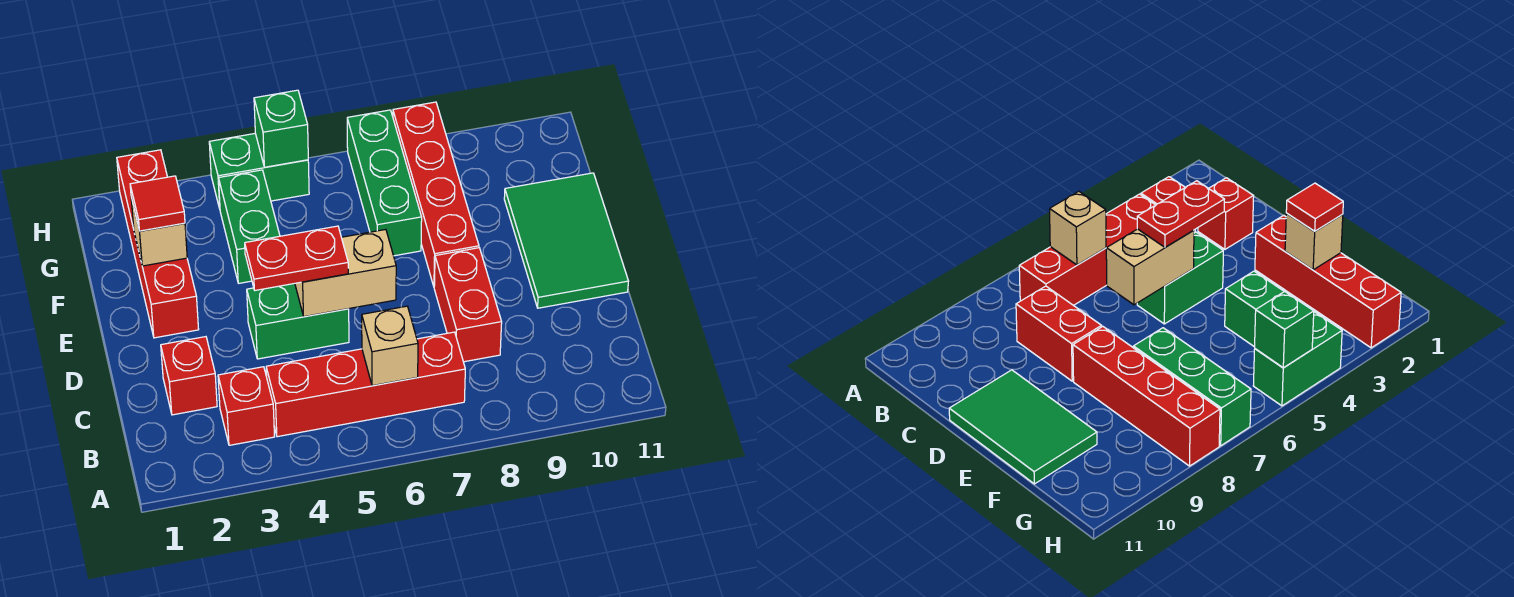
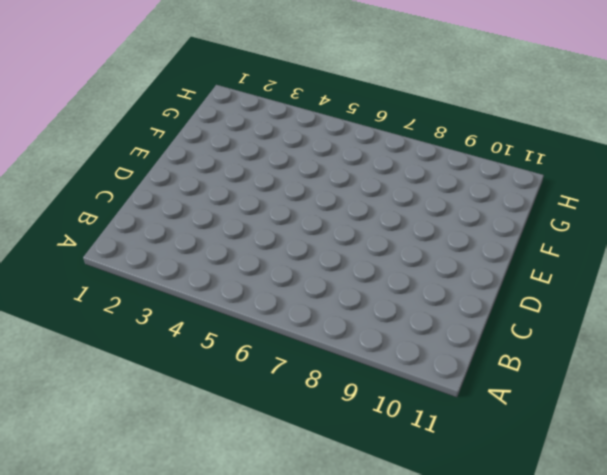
none -> red 1x1 brick [218,367,275,445]
none -> red 1x4 brick [266,332,465,437]
none -> red 1x1 brick [161,337,217,415]

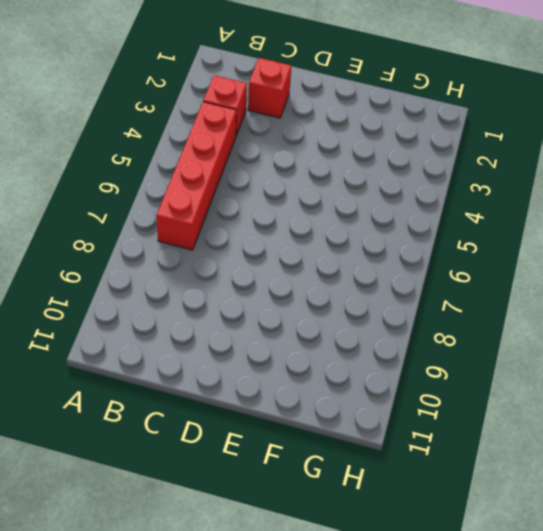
none -> red 1x2 brick [434,248,502,362]
none -> green 1x2 brick [247,283,349,359]
none -> green 2x3 tile [504,173,629,308]

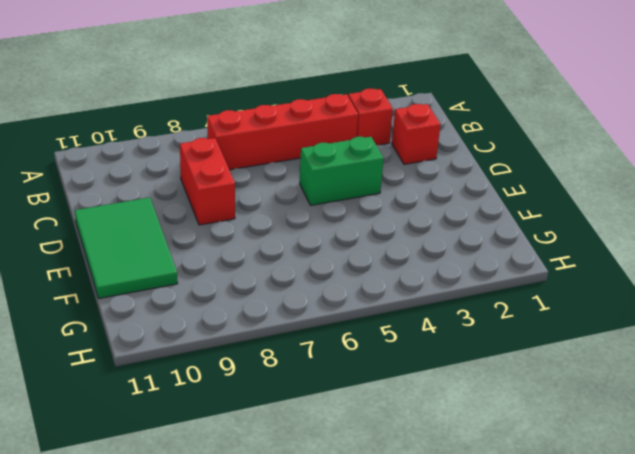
none -> red 1x4 brick [117,150,199,338]
none -> red 1x4 brick [393,102,479,286]
none -> green 1x2 brick [219,170,280,283]

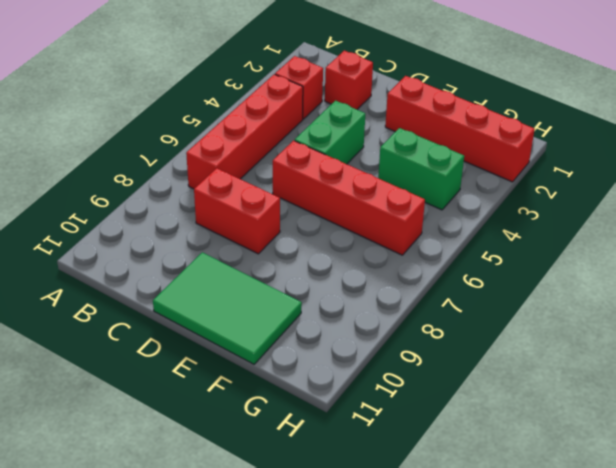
red 1x4 brick [273,141,425,255] -> red 1x4 brick moved to [393,102,479,286]
none -> green 1x3 brick [347,110,422,256]
none -> green 1x2 brick [209,133,309,208]
none -> tan 1x1 brick [362,306,418,386]

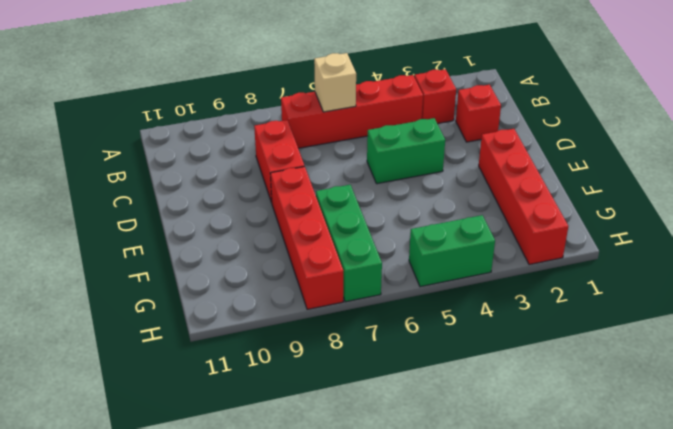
none -> green 2x3 tile [504,173,629,308]
none -> green 1x2 brick [219,170,280,283]
none -> tan 1x2 brick [295,229,396,317]

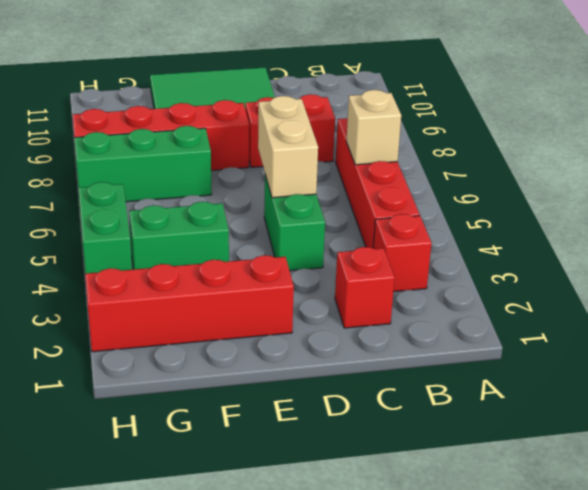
none -> tan 1x1 brick [131,198,187,266]
none -> green 1x1 brick [254,90,308,167]
none -> red 1x2 plate [245,226,348,290]

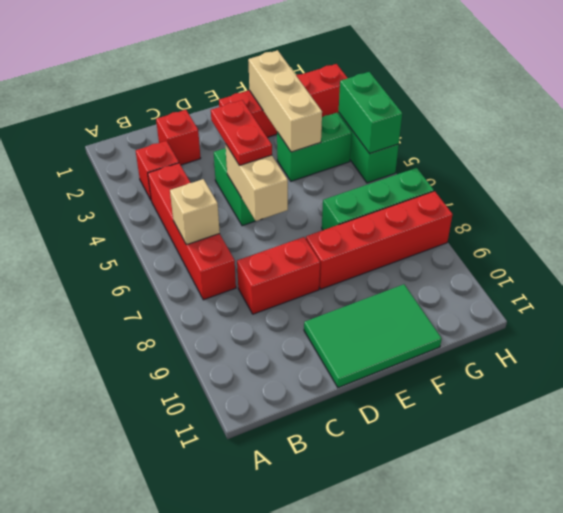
tan 1x3 brick [248,50,322,152] -> tan 1x1 brick [131,198,187,266]
green 1x2 brick [339,72,402,154] -> green 1x1 brick [254,90,308,167]
none -> red 1x1 tile [130,176,185,231]

